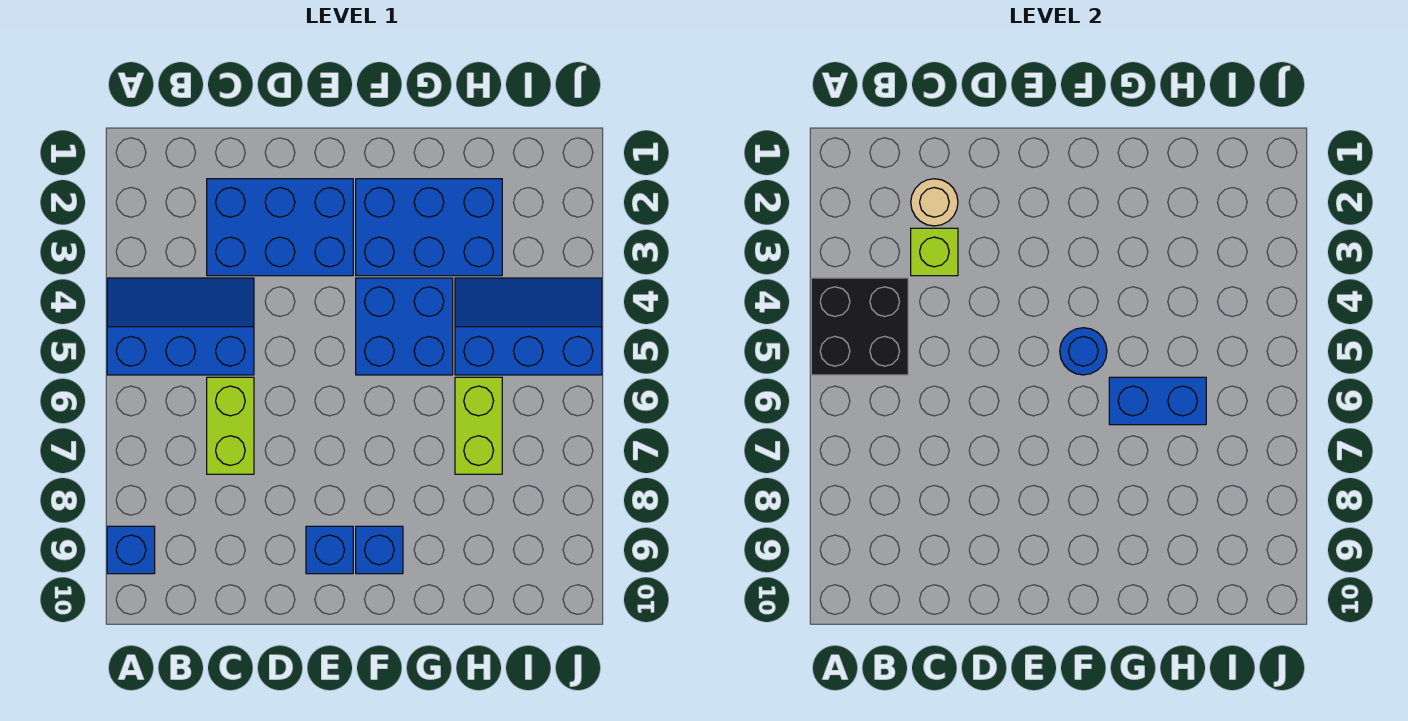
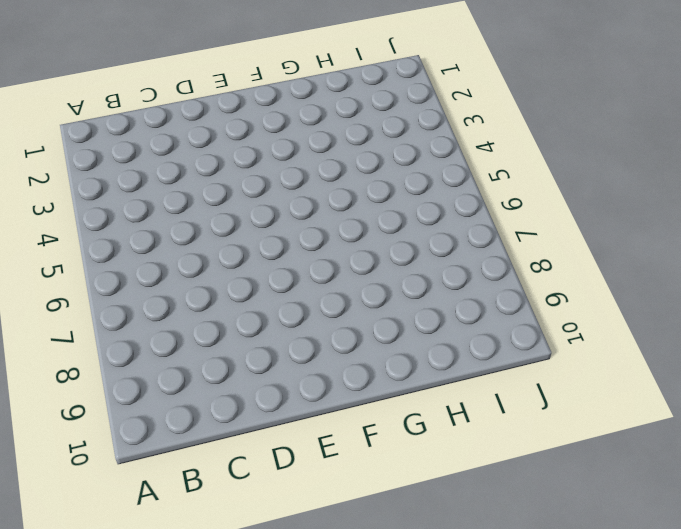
none -> blue 2x3 slope [107,278,254,375]
none -> blue 1x1 brick [107,526,155,574]
none -> blue 2x3 brick [207,179,353,276]

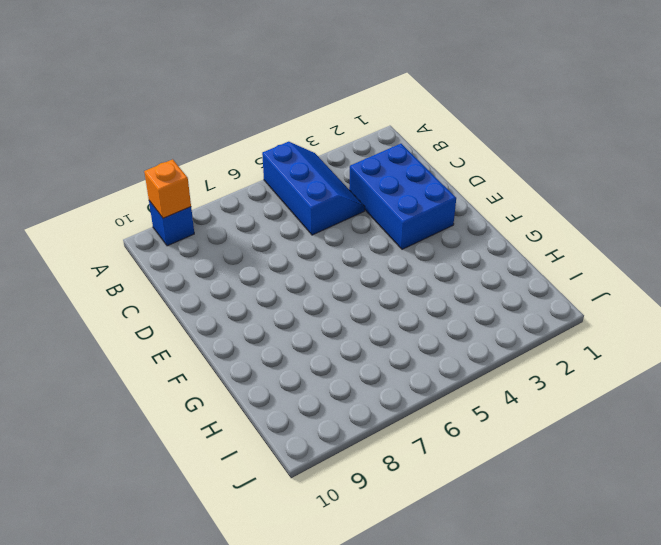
orange 1x1 brick [144,159,191,218] -> none
none -> lime 1x2 brick [207,377,254,474]
none -> blue 1x1 brick [306,526,353,574]
none -> blue 2x3 brick [356,179,502,276]

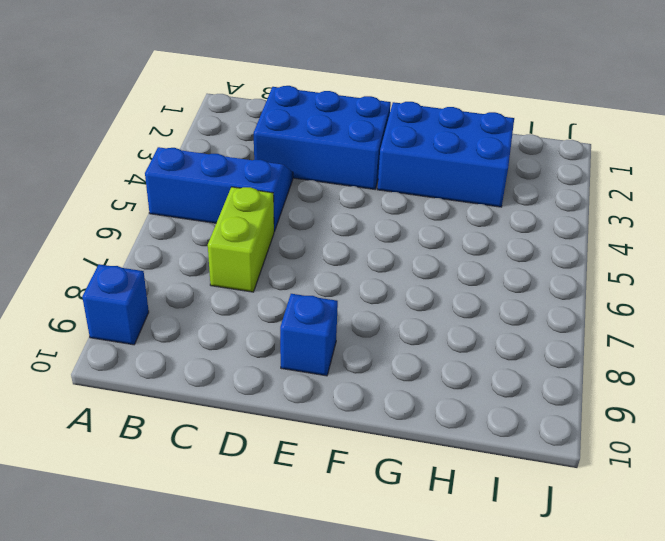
none -> blue 2x2 brick [356,278,453,375]
none -> blue 1x1 brick [356,526,403,574]
none -> blue 2x3 slope [455,278,602,375]

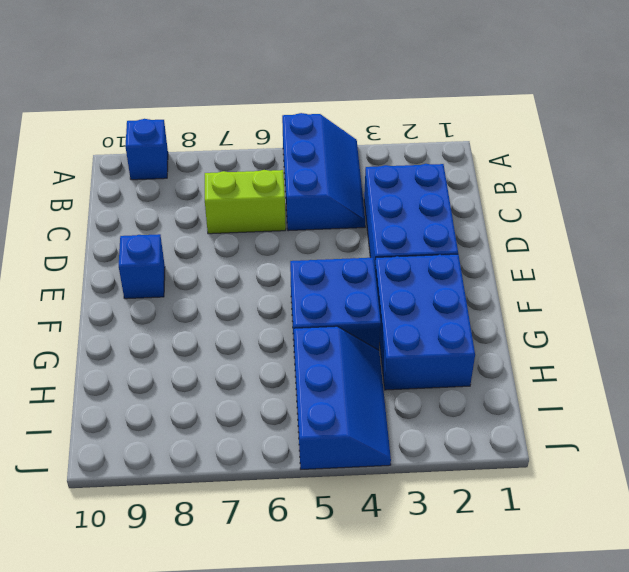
none -> blue 1x1 brick [356,526,403,574]
none -> lime 1x2 brick [455,377,502,474]
none -> black 2x2 brick [811,278,908,375]

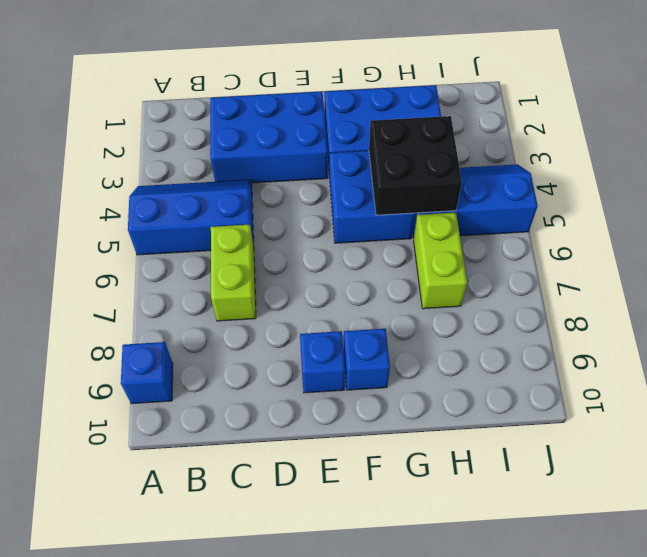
black 2x2 brick [369,116,462,215] -> black 2x2 brick moved to [811,278,908,375]
none -> tan 1x1 round brick [911,179,958,226]
none -> lime 1x1 brick [911,228,958,276]
none -> blue 1x1 round brick [1060,328,1107,375]

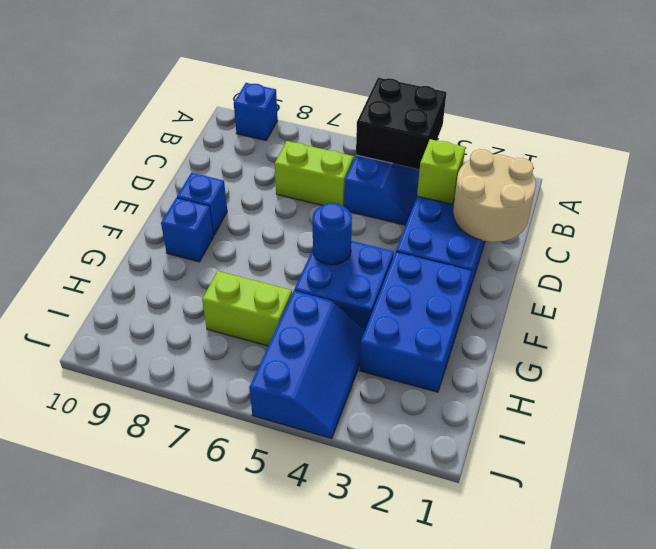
tan 2x2 round brick [453,149,536,242] -> tan 1x1 round brick [911,179,958,226]
none -> blue 1x2 brick [1109,377,1206,425]

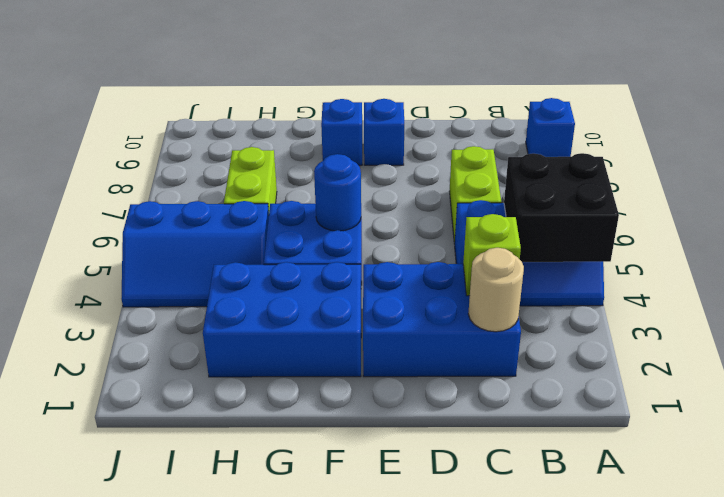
none -> blue 1x2 brick [1109,377,1206,425]

